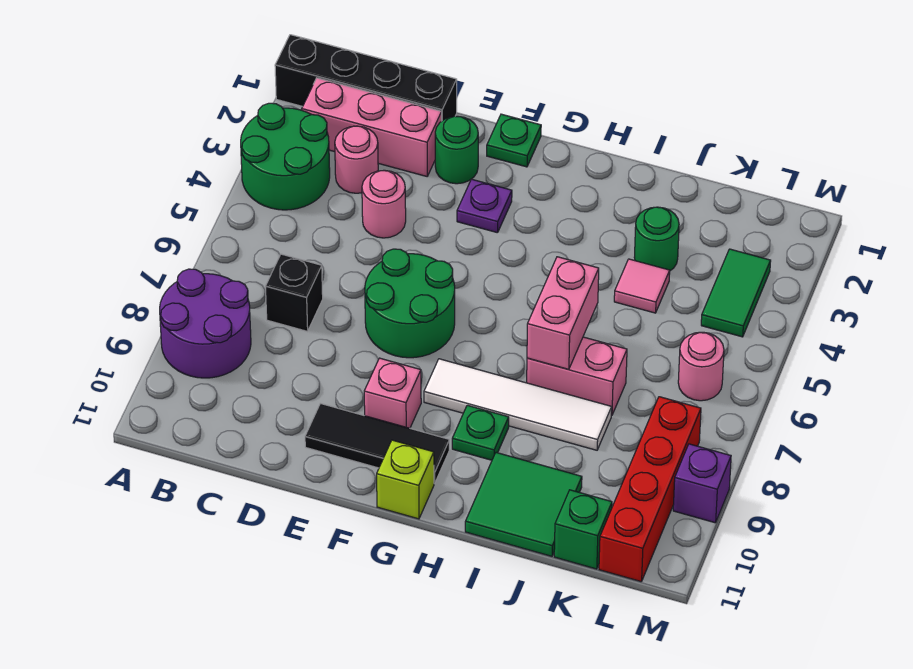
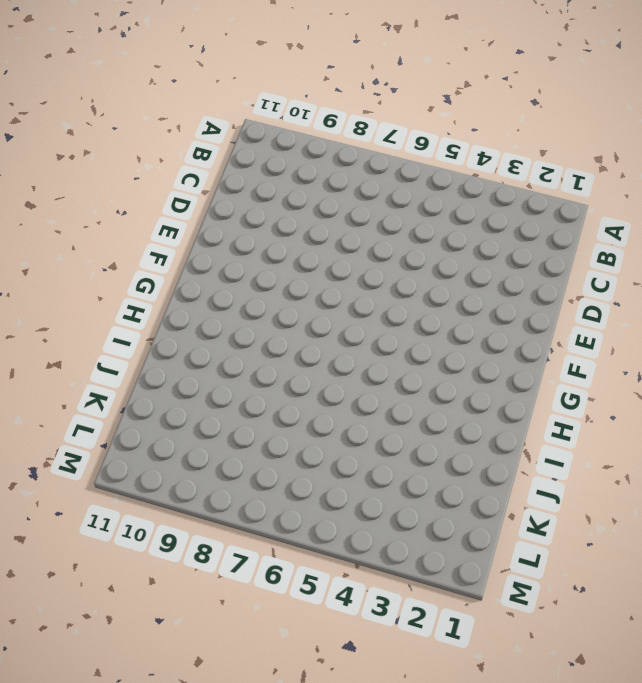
none -> black 1x4 brick [275,35,457,121]
none -> green 2x2 round brick [241,103,330,210]
none -> purple 2x2 round brick [160,269,251,378]

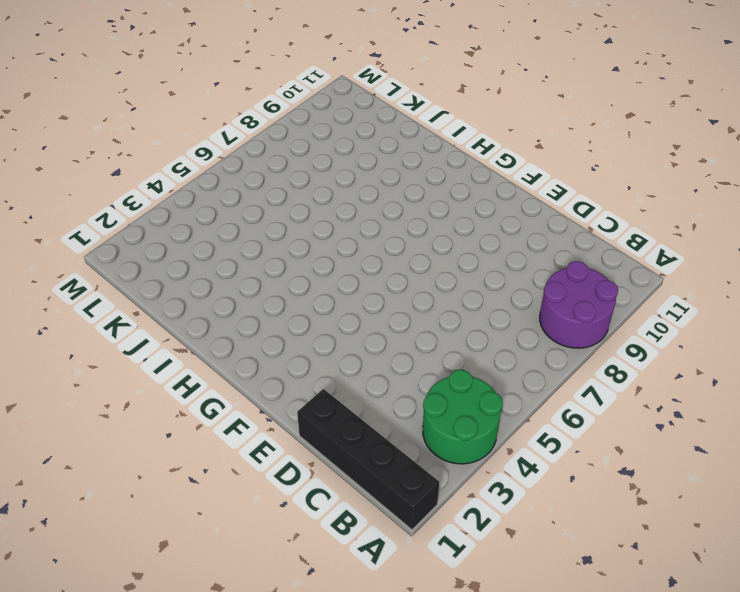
none -> pink 1x3 brick [302,78,442,176]
none -> pink 1x1 round brick [335,126,378,193]
none -> black 1x1 brick [266,254,323,331]

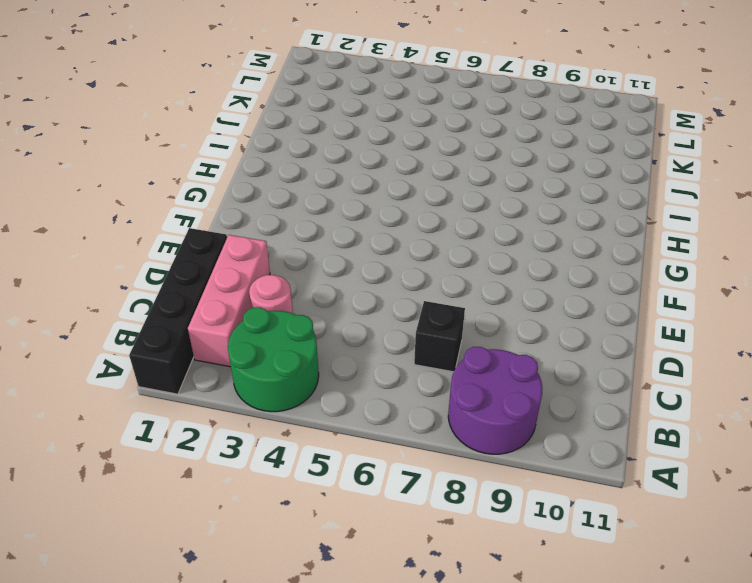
none -> pink 1x1 round brick [362,170,406,238]
none -> green 1x1 round brick [435,116,478,184]
none -> green 2x2 round brick [365,249,455,358]

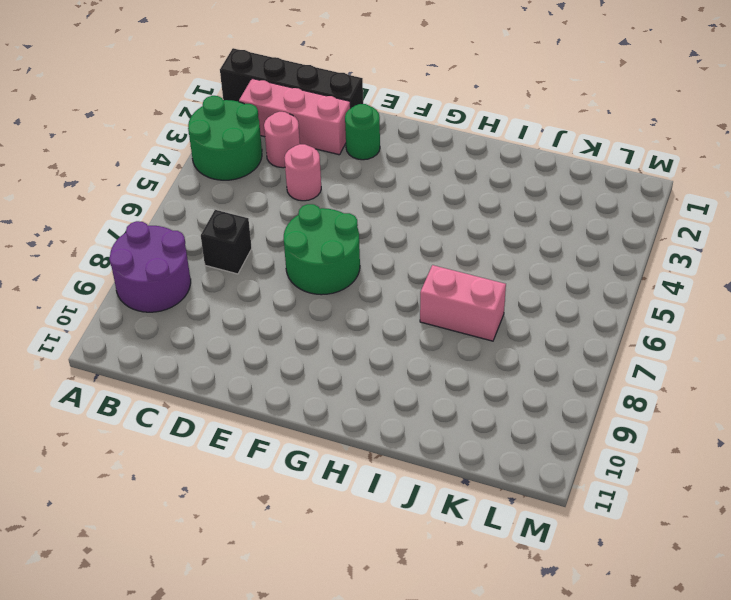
none -> black 1x3 tile [305,403,449,484]
none -> green 1x1 plate [487,114,541,167]
none -> purple 1x1 plate [457,179,512,233]

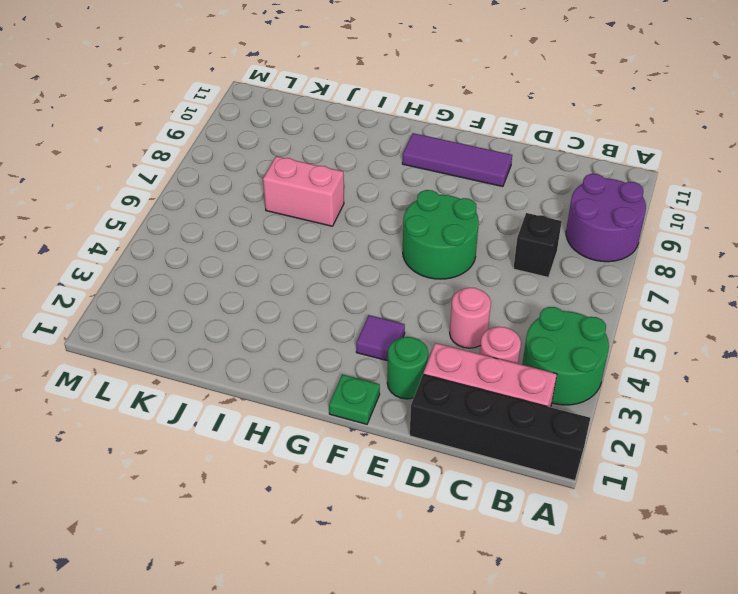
purple 1x3 tile [402,133,512,187] -> black 1x3 tile [305,403,449,484]
purple 1x1 tile [356,315,405,361] -> purple 1x1 plate [457,179,512,233]
none -> pink 1x1 brick [364,358,421,428]
none -> white 1x4 tile [424,359,612,450]
none -> lime 1x1 brick [377,440,434,519]

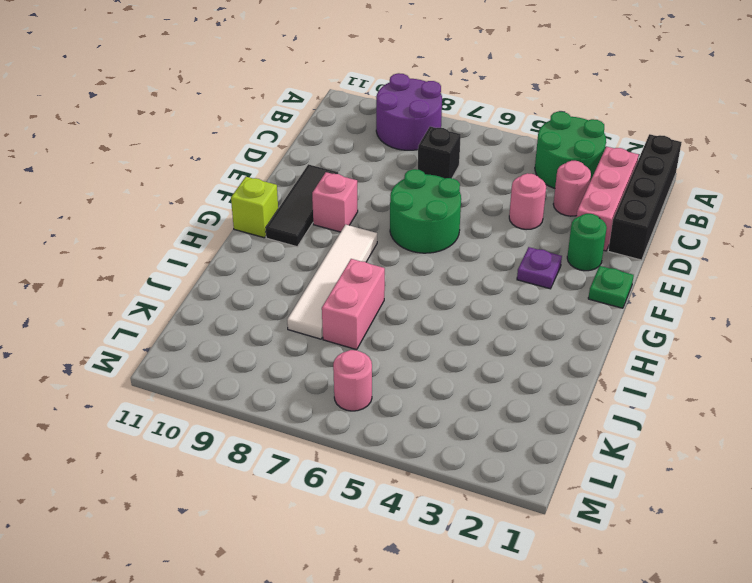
none -> green 1x1 plate [452,405,509,460]
none -> green 2x2 tile [465,453,582,556]
none -> green 1x1 round brick [634,207,679,271]

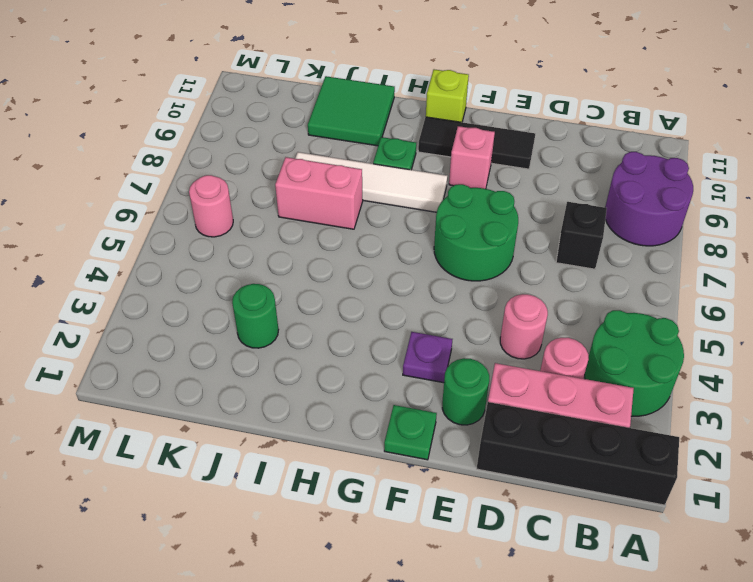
none -> pink 1x1 tile [614,259,670,313]
none -> green 1x1 brick [554,490,612,569]
none -> green 1x2 tile [701,249,771,337]

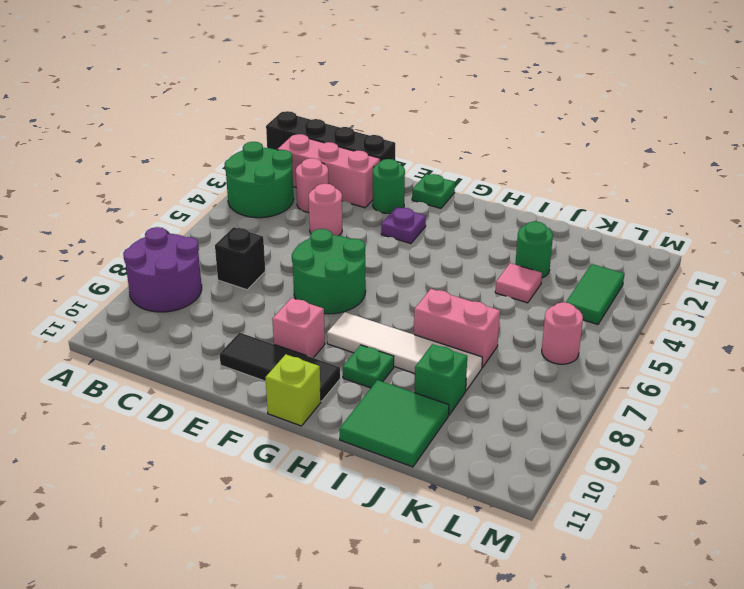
green 1x1 brick [414,344,467,415] -> green 1x1 brick moved to [554,490,612,569]
none -> red 1x4 brick [599,397,701,582]
none -> purple 1x1 brick [673,444,731,523]
none -> pink 1x2 brick [527,257,599,369]

